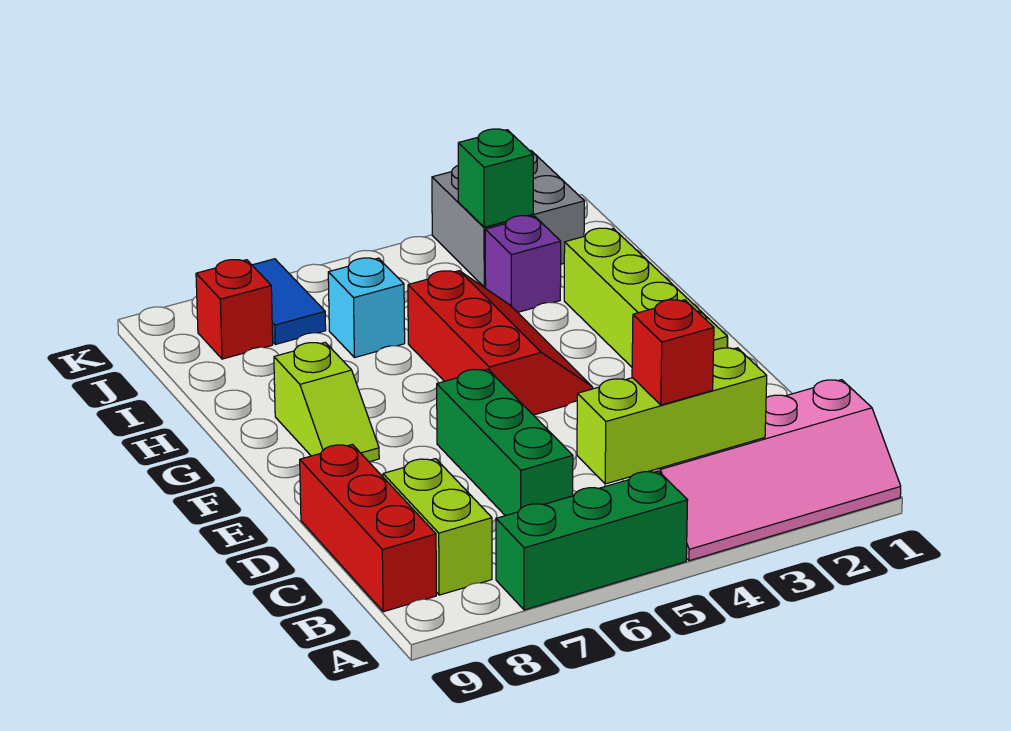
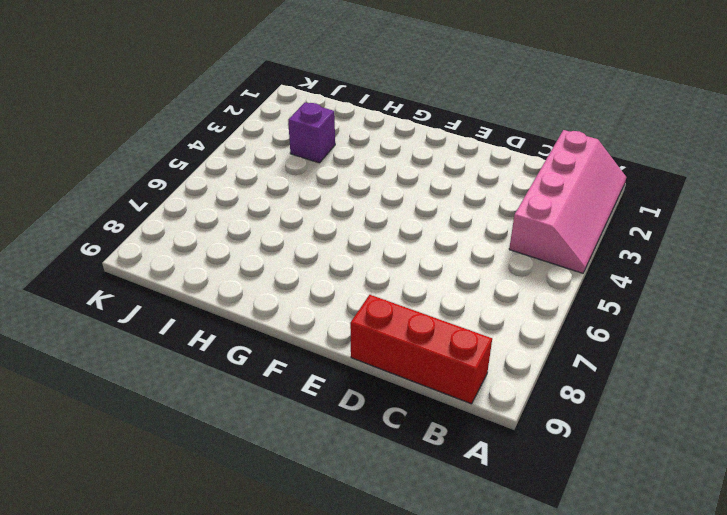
none -> green 1x3 brick [496,471,688,610]
none -> lime 1x2 brick [383,459,492,595]
none -> green 1x3 brick [437,369,573,516]

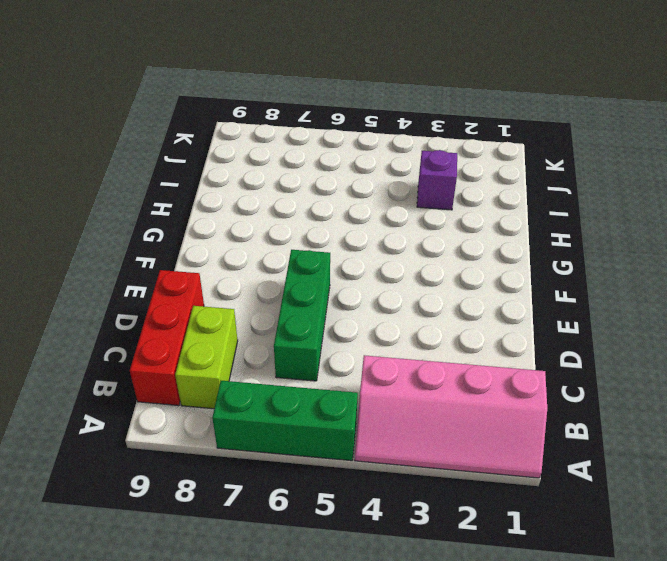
none -> lime 1x4 brick [564,228,727,367]
none -> red 2x3 slope [408,271,593,415]
none -> lime 1x2 slope [274,342,379,462]

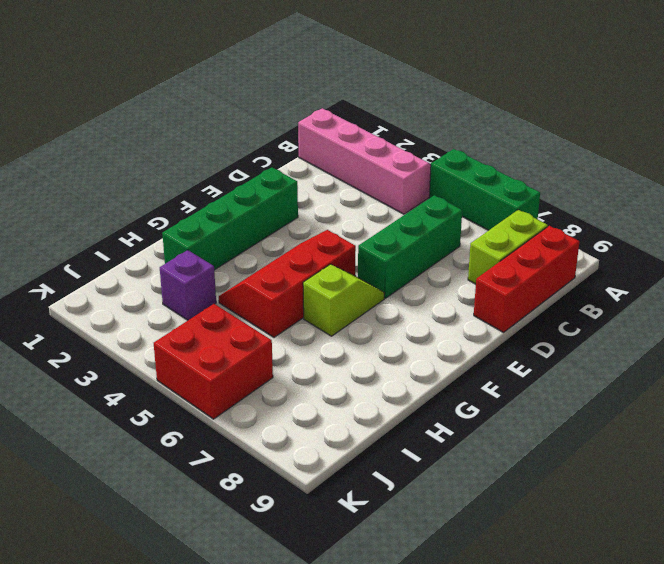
green 1x4 brick [162,167,298,270] -> lime 1x4 brick [564,228,727,367]
lime 1x2 slope [303,264,384,336] -> lime 1x2 slope moved to [274,342,379,462]
red 2x2 brick [154,304,273,419] -> none
none -> cyan 1x1 brick [328,258,405,358]
none -> grey 2x2 brick [432,151,584,287]
none -> blue 1x2 tile [252,259,326,344]

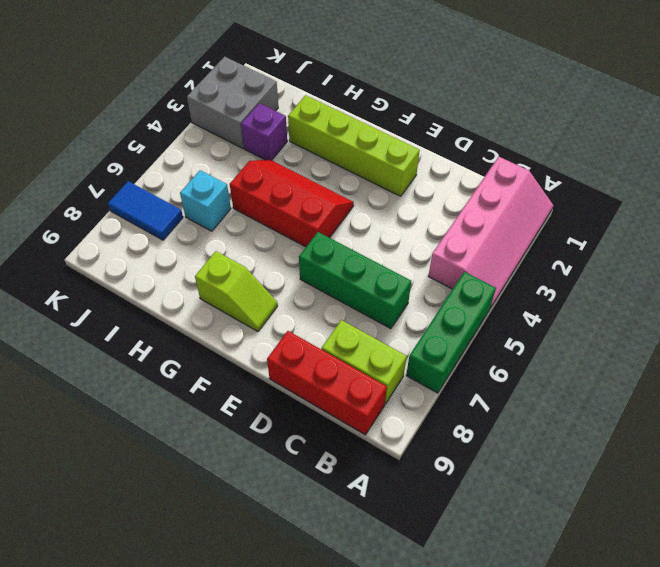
none -> red 1x1 brick [196,260,273,359]
none -> lime 1x3 brick [577,348,767,484]
none -> green 1x1 brick [458,129,533,227]

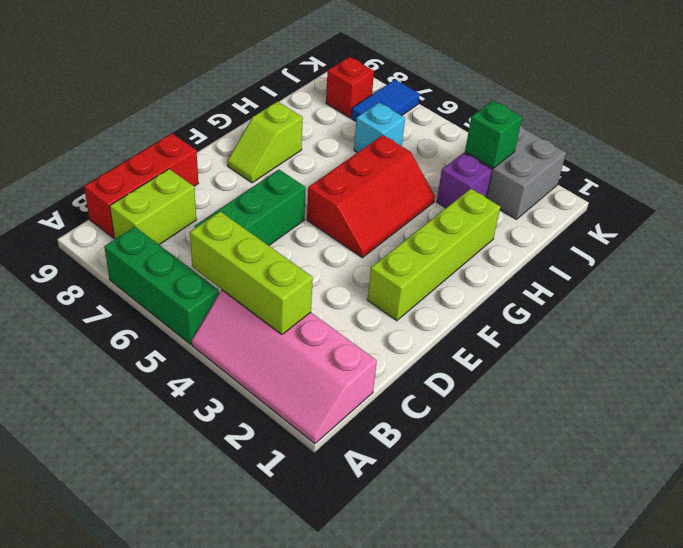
none -> red 1x1 brick [632,300,714,405]

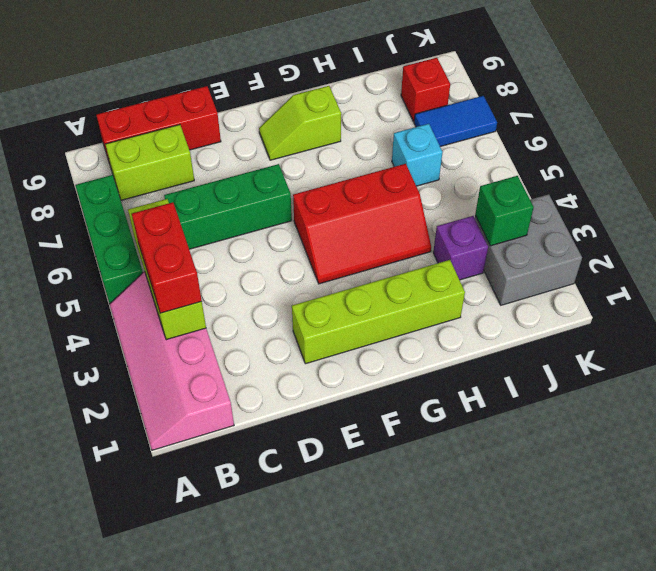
red 1x2 brick [132,202,202,313] -> red 1x1 brick [632,300,714,405]

